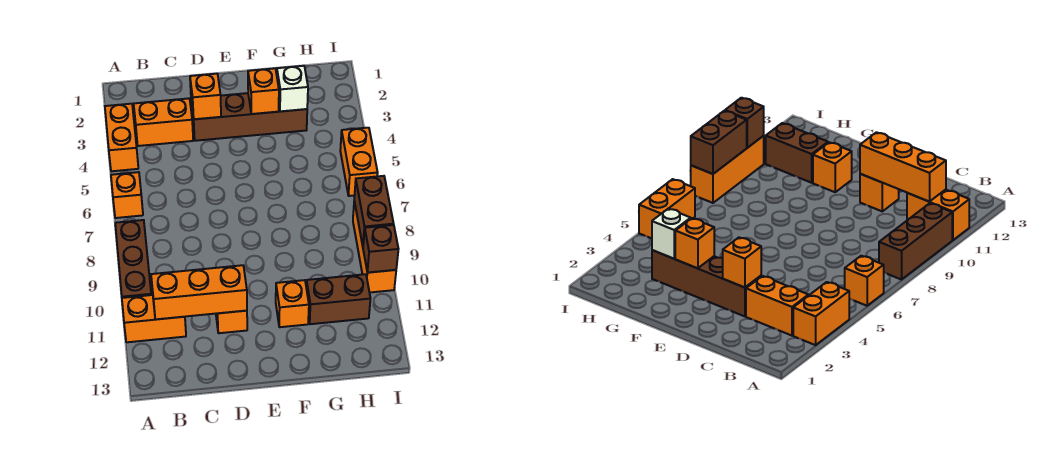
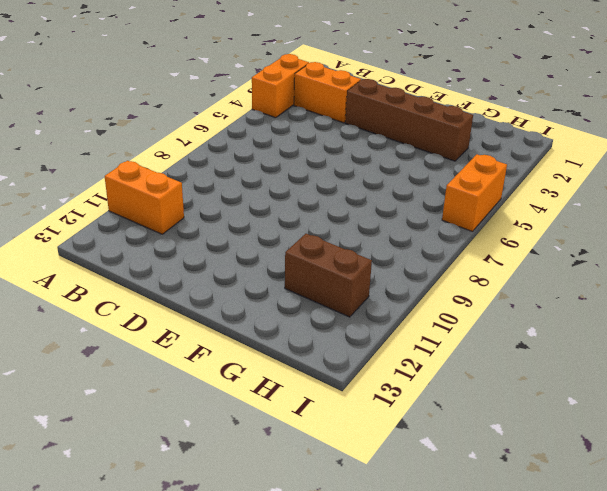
none -> orange 1x1 brick [111,172,143,218]
none -> brown 1x3 brick [115,220,151,298]
none -> orange 1x1 brick [216,311,247,333]

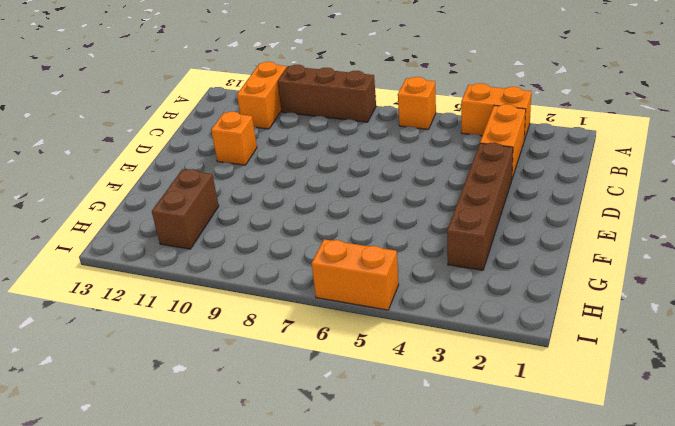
none -> orange 1x1 brick [276,280,309,327]
none -> orange 1x3 brick [353,201,396,293]
none -> orange 1x3 brick [151,265,247,319]

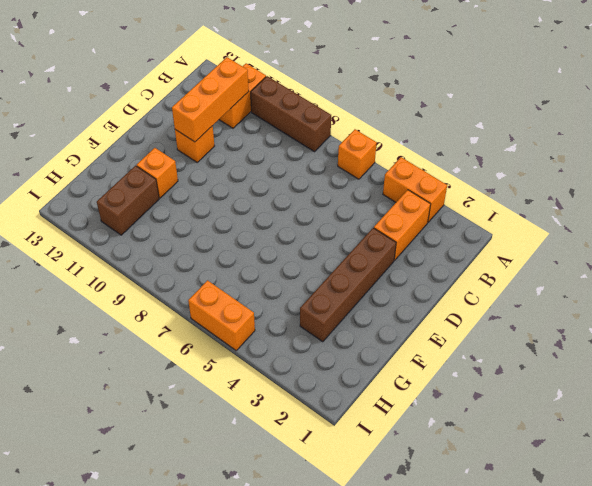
none -> orange 1x3 brick [353,201,396,293]
none -> orange 1x1 brick [190,74,221,119]
none -> orange 1x1 brick [248,68,279,114]

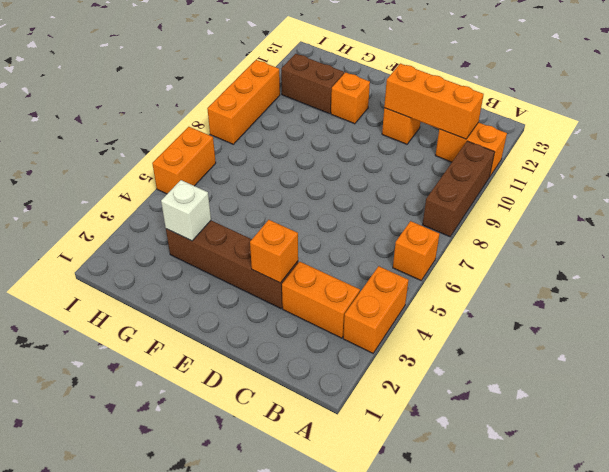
none -> orange 1x1 brick [248,68,279,114]
none -> brown 1x2 brick [354,176,394,246]
none -> brown 1x1 brick [363,225,398,273]

